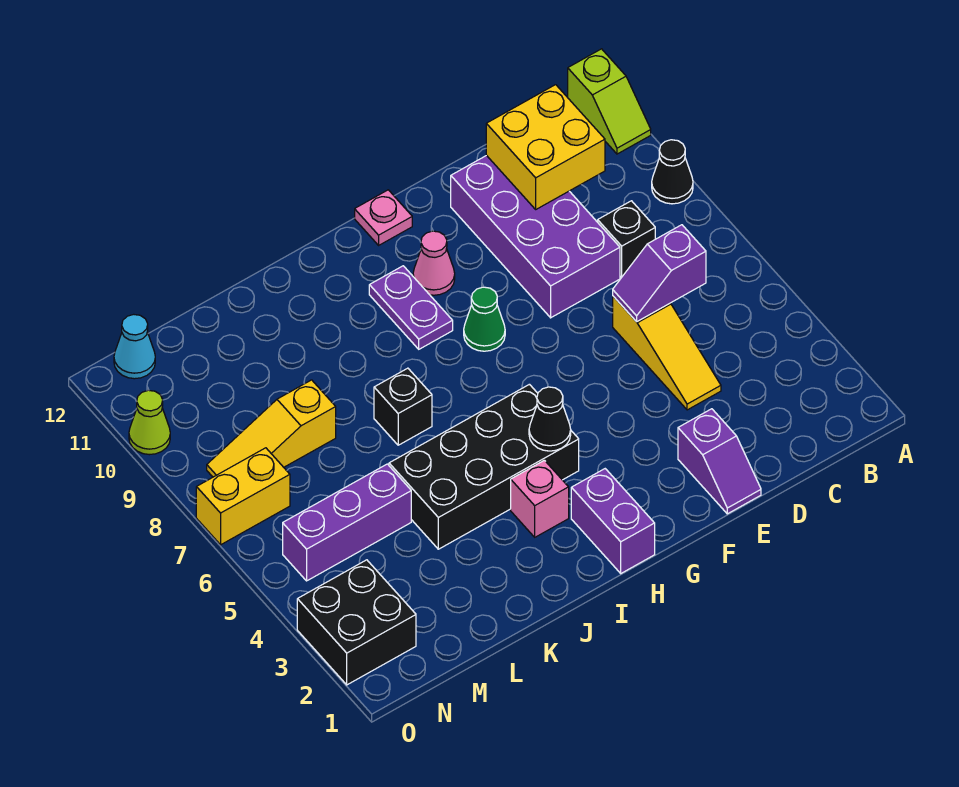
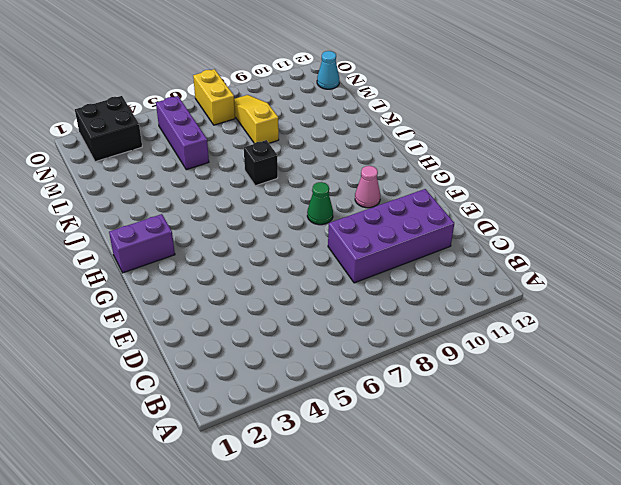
none -> black 1x1 cone [652,140,693,204]
none -> lime 1x2 slope [568,49,651,154]
none -> black 1x1 brick [598,201,655,278]

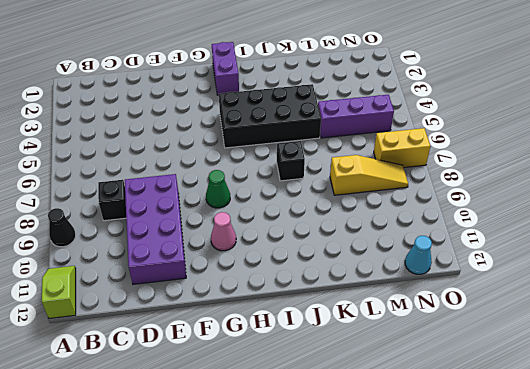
none -> yellow 1x3 slope [613,296,721,410]
none -> purple 1x2 slope [678,409,761,514]
none -> pink 1x1 plate [355,190,412,245]

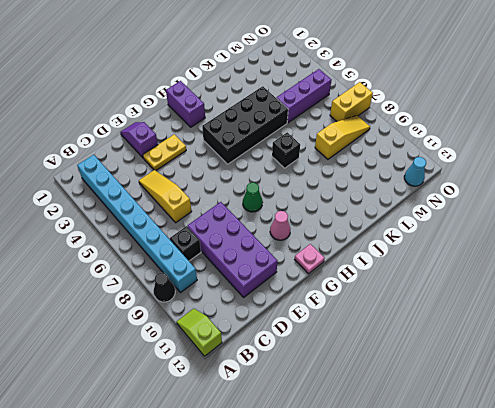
cyan 1x8 brick [77,155,197,293] -> none
yellow 1x2 plate [143,134,186,171] -> none
none -> purple 1x2 plate [369,266,453,349]
none -> pink 1x1 brick [511,460,569,537]
none -> black 2x2 brick [297,560,416,685]

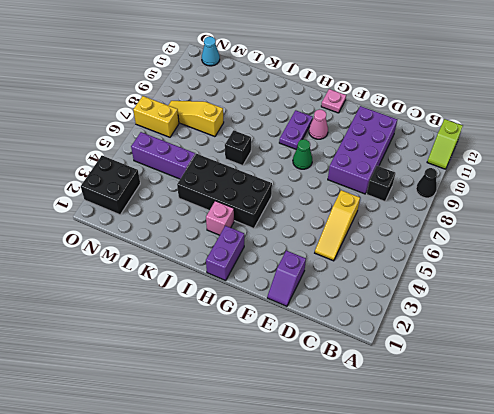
none -> lime 1x1 cone [129,390,170,455]
none -> purple 1x2 slope [613,225,706,322]
none -> yellow 2x2 brick [486,85,605,209]

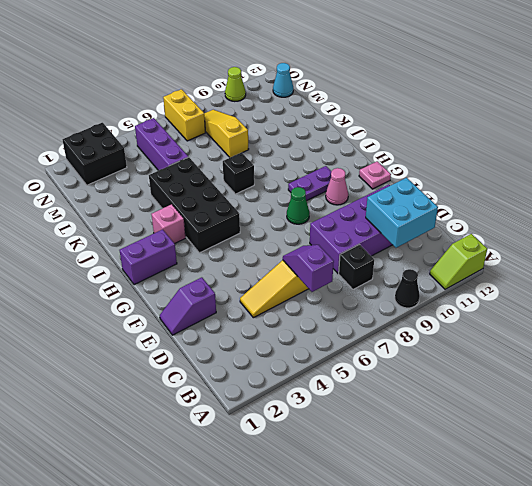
cyan 2x2 brick [366,178,438,248] -> yellow 2x2 brick [486,85,605,209]
none -> black 1x1 cone [529,387,571,451]

